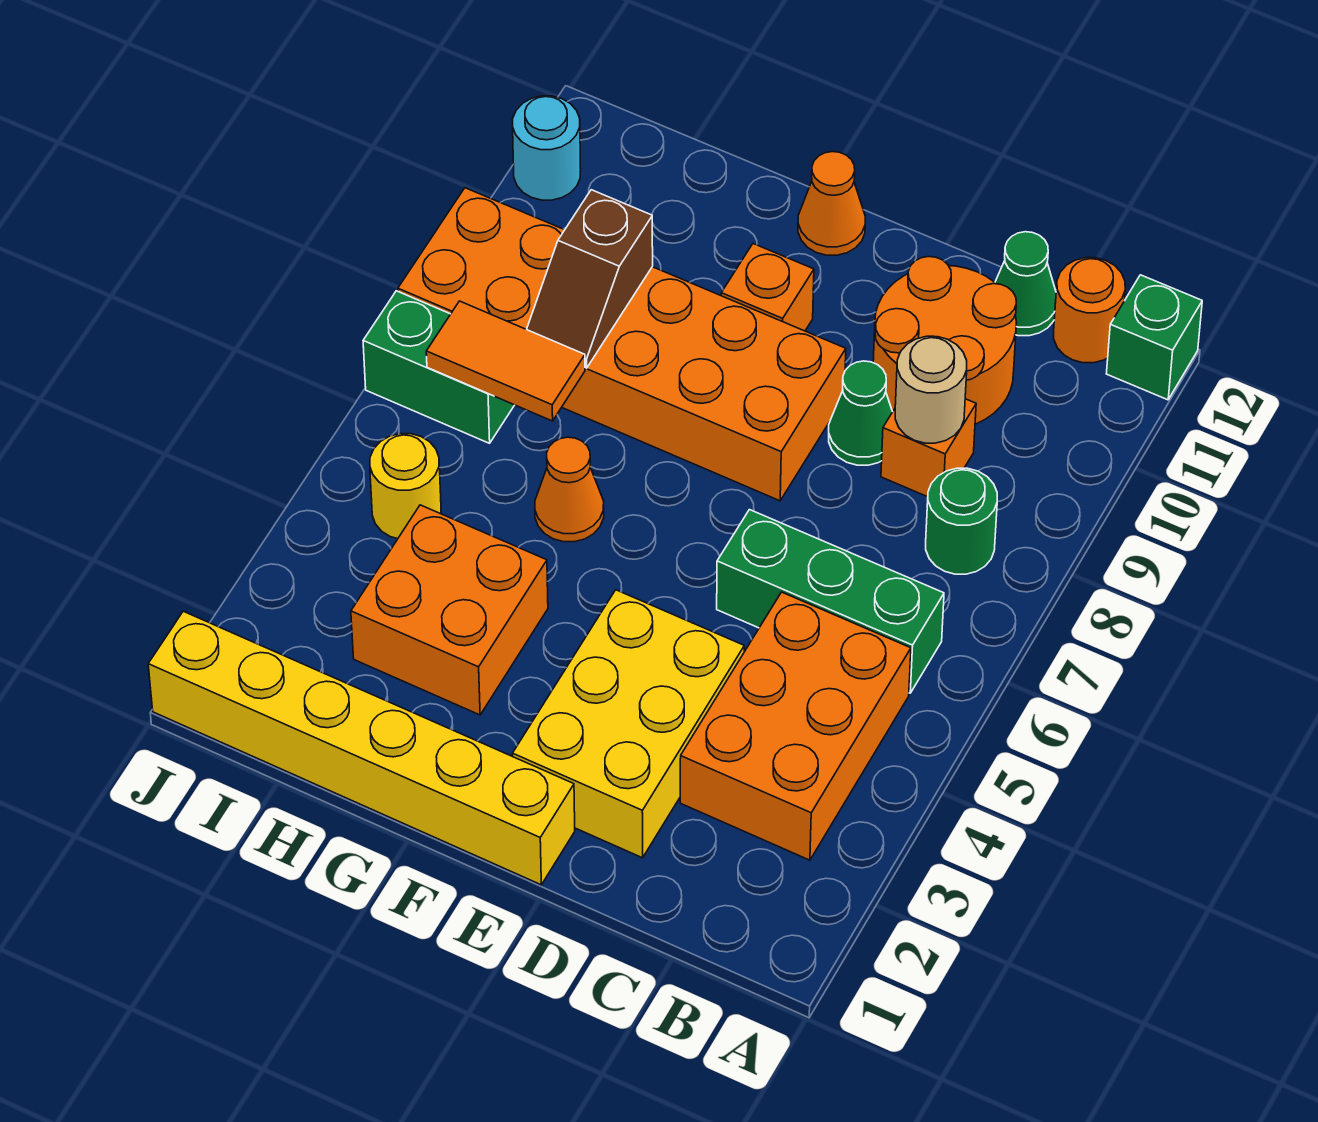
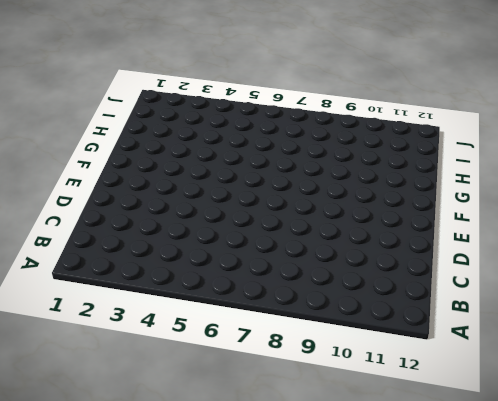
none -> green 1x1 brick [1106,275,1202,400]
none -> orange 2x3 brick [680,592,911,860]
none -> green 1x3 brick [717,510,944,693]

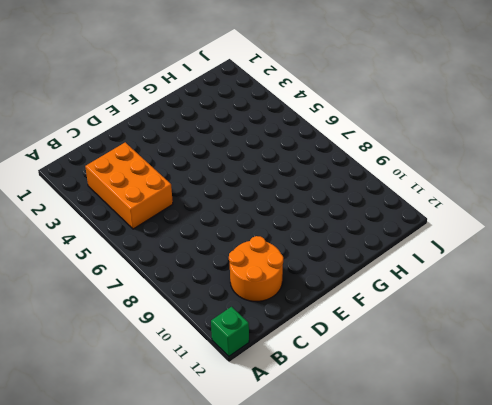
none -> green 1x3 brick [717,510,944,693]
none -> green 1x1 round brick [926,468,997,574]
none -> orange 1x1 round brick [1054,258,1125,363]

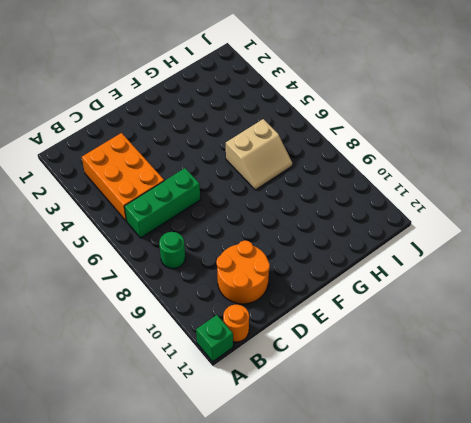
tan 2x2 slope [226,119,292,190] -> orange 1x1 cone [535,437,604,542]
none -> orange 1x1 brick [881,399,976,497]
none -> green 1x1 cone [995,232,1056,336]
none -> yellow 2x3 brick [512,590,744,858]

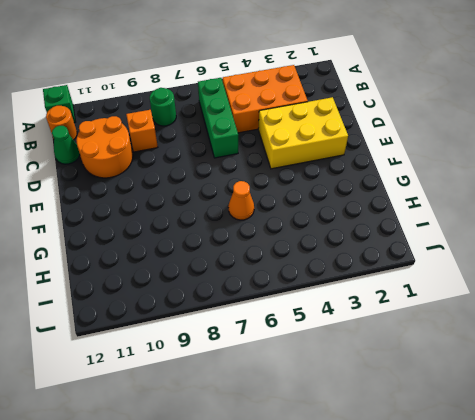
none -> green 1x1 cone [829,361,893,465]
none -> yellow 1x6 brick [148,611,575,885]
none -> orange 2x6 brick [398,188,846,501]

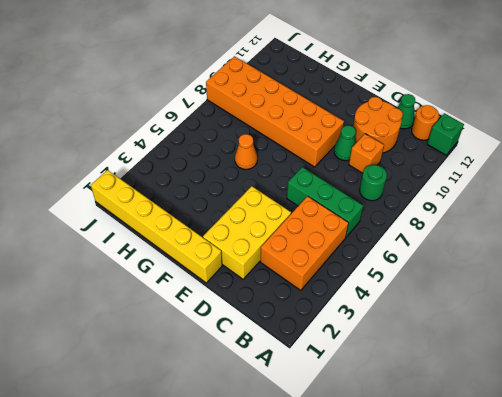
none -> orange 1x1 brick [721,244,814,331]
none -> orange 1x1 cone [798,152,865,255]
none -> orange 2x2 brick [351,505,548,715]

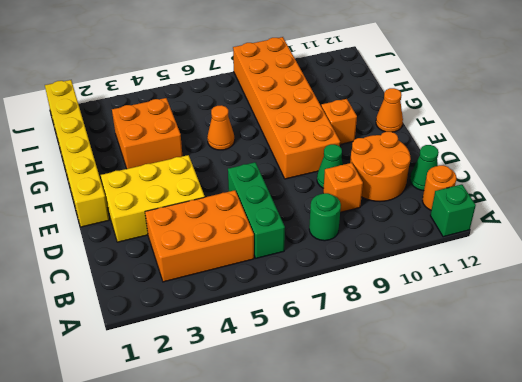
none -> yellow 1x1 round brick [370,434,441,539]
none -> green 1x2 brick [363,291,514,443]
none -> cyan 1x1 round brick [513,96,581,200]

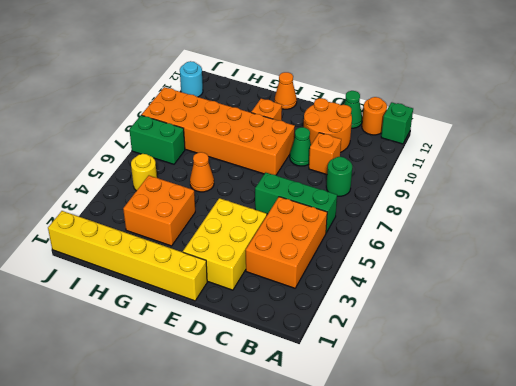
none -> tan 1x1 round brick [895,336,967,443]
none -> orange 1x2 tile [426,301,585,421]
none -> brown 1x2 slope [527,190,653,368]

